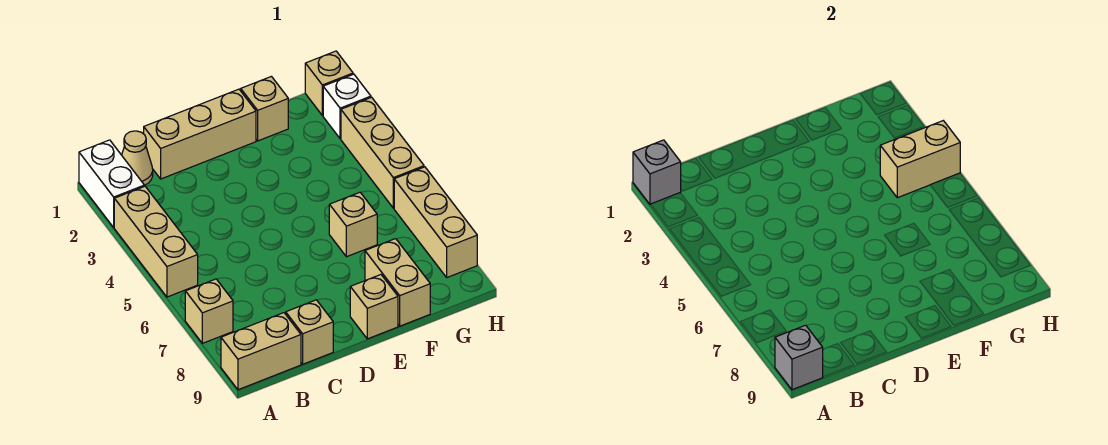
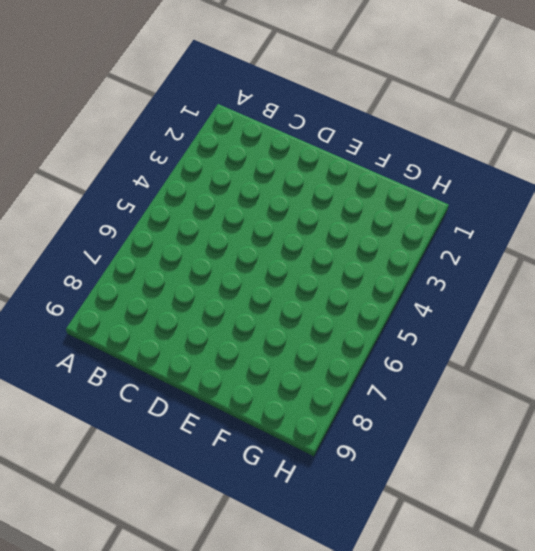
none -> white 1x2 brick [79,140,144,227]
none -> tan 1x3 brick [114,186,198,297]
none -> tan 1x1 brick [185,279,233,343]

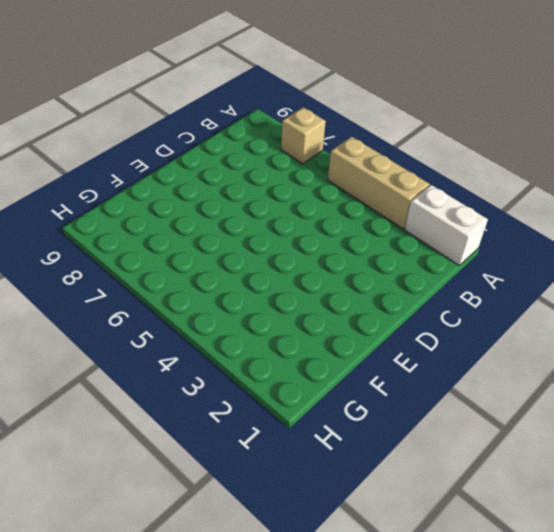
none -> tan 1x2 brick [221,313,301,390]
none -> tan 1x1 cone [122,131,153,185]
none -> tan 1x3 brick [144,89,256,179]

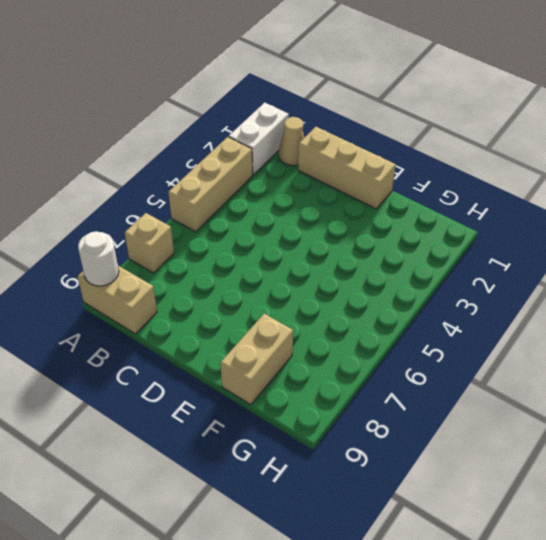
white 1x1 round brick [78,231,119,286] -> grey 1x1 brick [775,325,823,390]
none -> tan 1x1 brick [286,300,333,364]
none -> tan 1x1 brick [350,275,398,339]
none -> tan 1x1 brick [241,76,288,141]

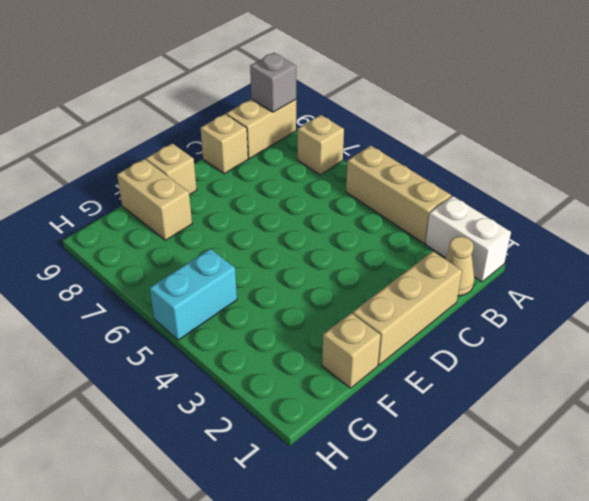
cyan 1x2 brick [150,249,237,340] -> tan 1x3 brick [341,97,424,208]
none -> tan 1x1 brick [329,192,377,257]
none -> tan 1x1 brick [305,51,353,116]
none -> white 1x1 brick [323,74,371,139]

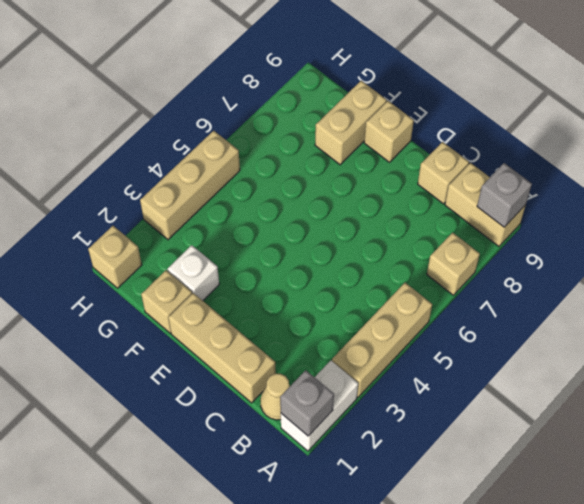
white 1x1 brick [167,245,219,301] -> white 1x1 brick moved to [323,74,371,139]
none -> tan 1x1 brick [329,192,377,257]
none -> tan 1x3 brick [394,167,477,277]
none -> tan 1x2 brick [880,121,960,198]

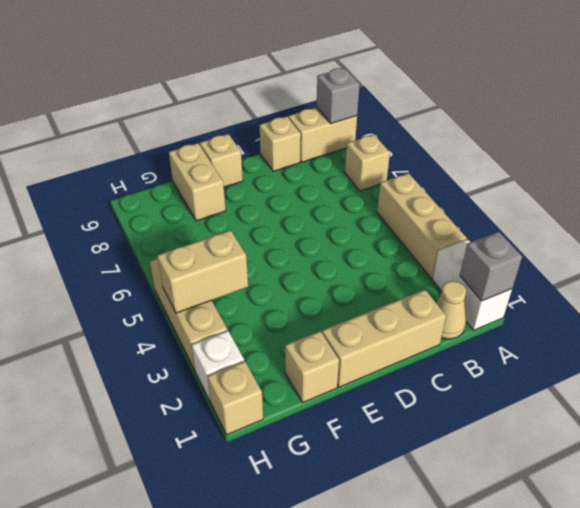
none -> tan 1x1 brick [329,192,377,257]
none -> tan 1x3 brick [394,167,477,277]

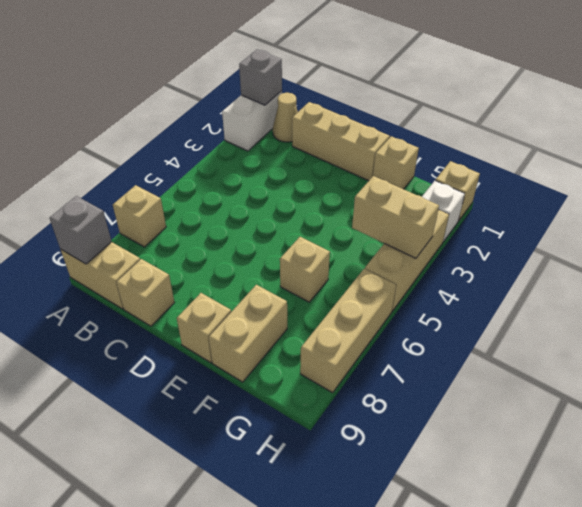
none -> tan 1x3 brick [114,186,198,297]

